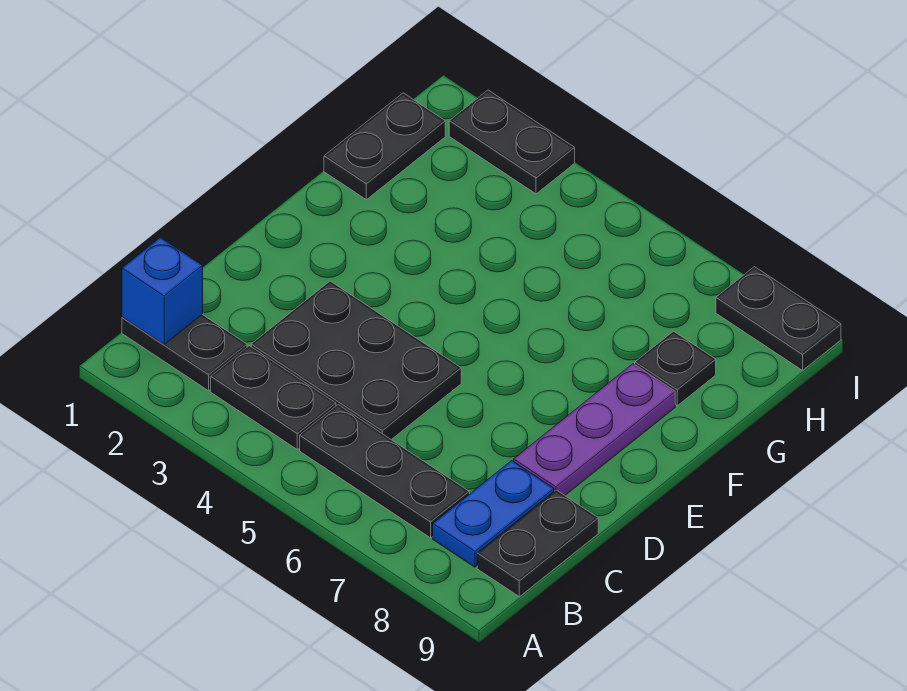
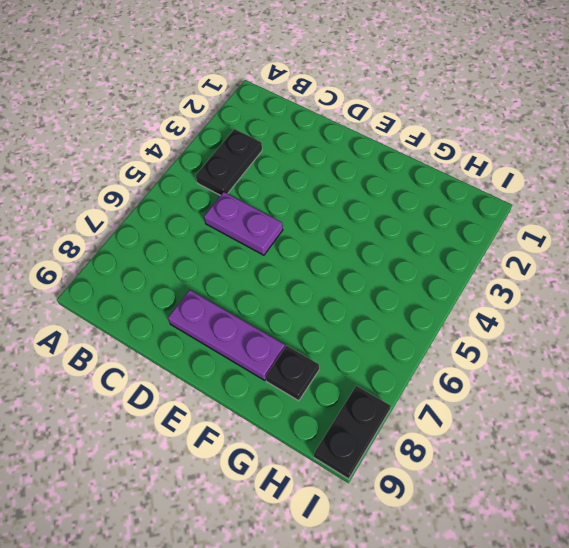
purple 1x2 plate [204,192,283,255] -> black 2x3 plate [251,281,461,440]
none -> black 1x2 plate [122,315,247,391]
none -> black 1x3 plate [300,405,469,538]
none -> blue 1x2 plate [433,461,554,567]

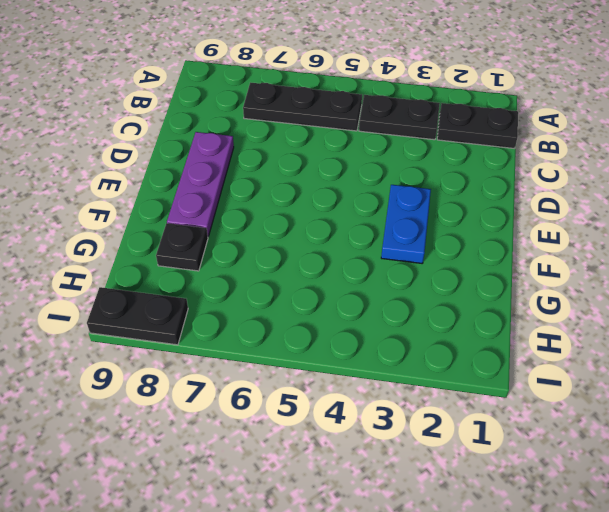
blue 1x2 plate [381,185,431,263] -> blue 1x2 plate moved to [433,461,554,567]
none -> black 1x2 plate [477,490,598,597]
none -> black 2x3 plate [251,281,461,440]
none -> black 1x2 plate [324,93,445,200]

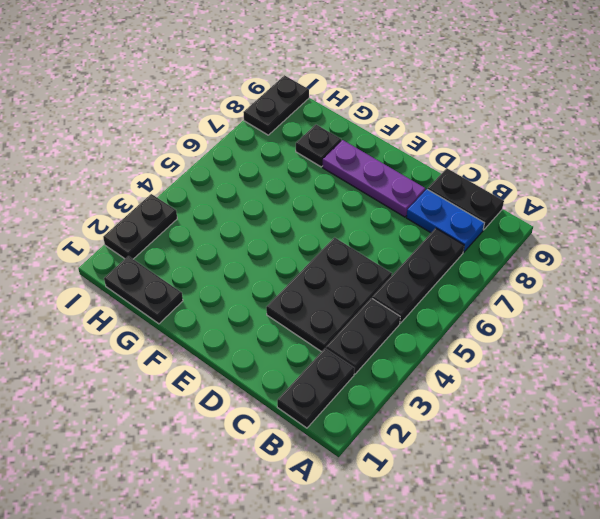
none -> blue 1x1 brick [122,237,203,345]

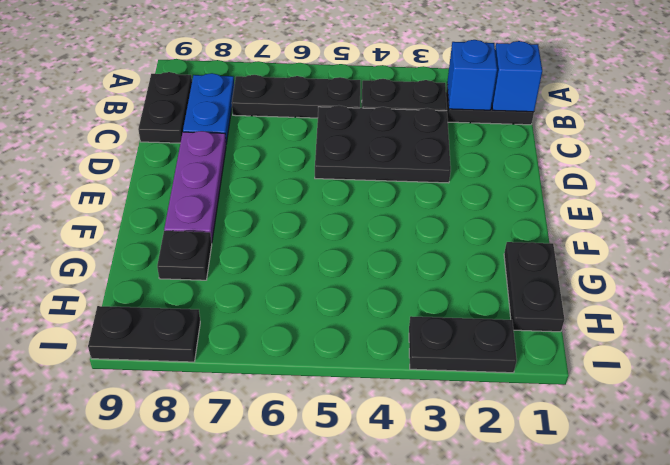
blue 1x1 brick [447,40,497,110] -> none

